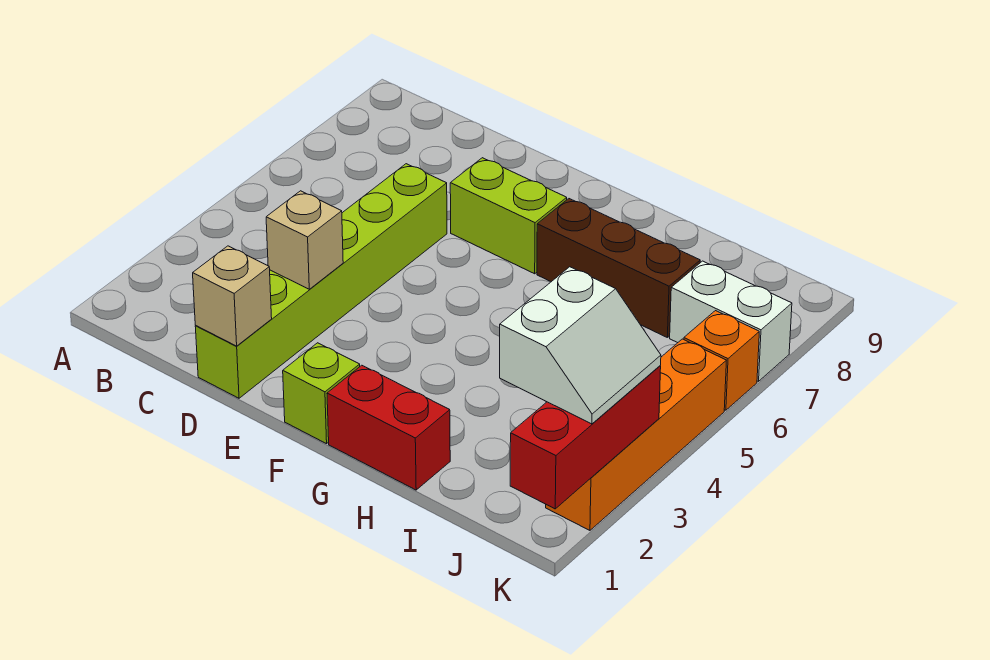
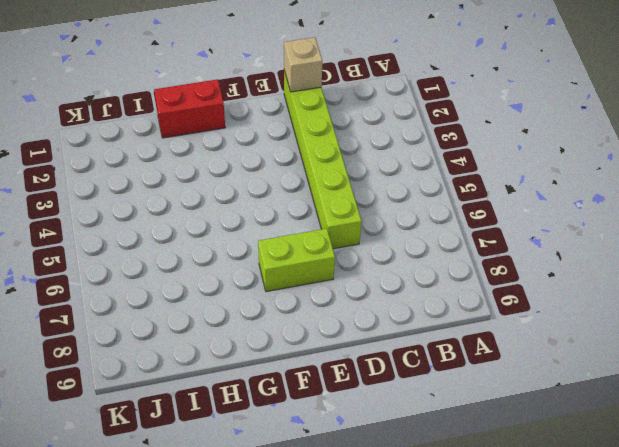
none -> lime 1x1 brick [283,343,360,444]
none -> brown 1x3 brick [537,199,700,337]
none -> white 1x2 brick [670,261,792,381]

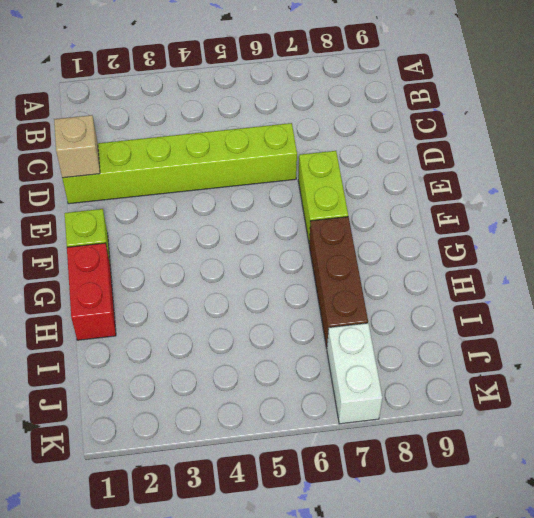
none -> orange 1x4 brick [546,339,726,530]
none -> orange 1x1 brick [684,311,759,410]
none -> tan 1x1 brick [266,191,343,289]

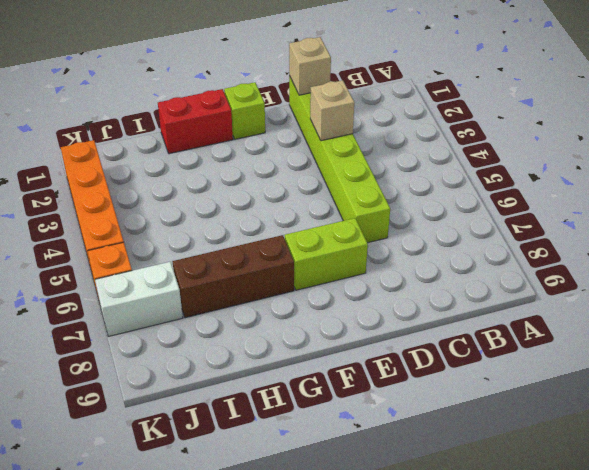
none -> red 1x3 brick [510,366,661,509]
none -> white 2x2 slope [500,267,661,424]

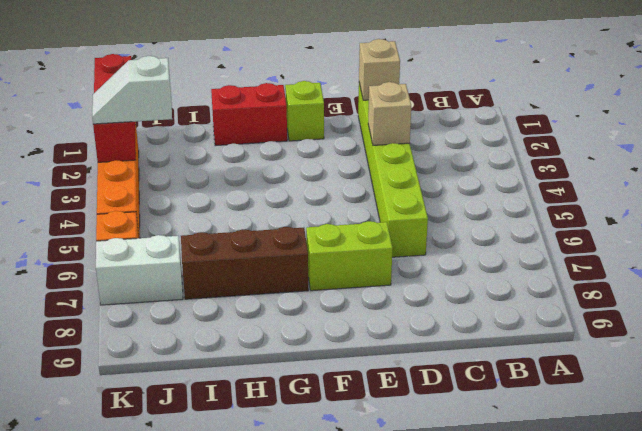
white 1x2 slope [92,56,172,124] -> white 2x2 slope [500,267,661,424]

